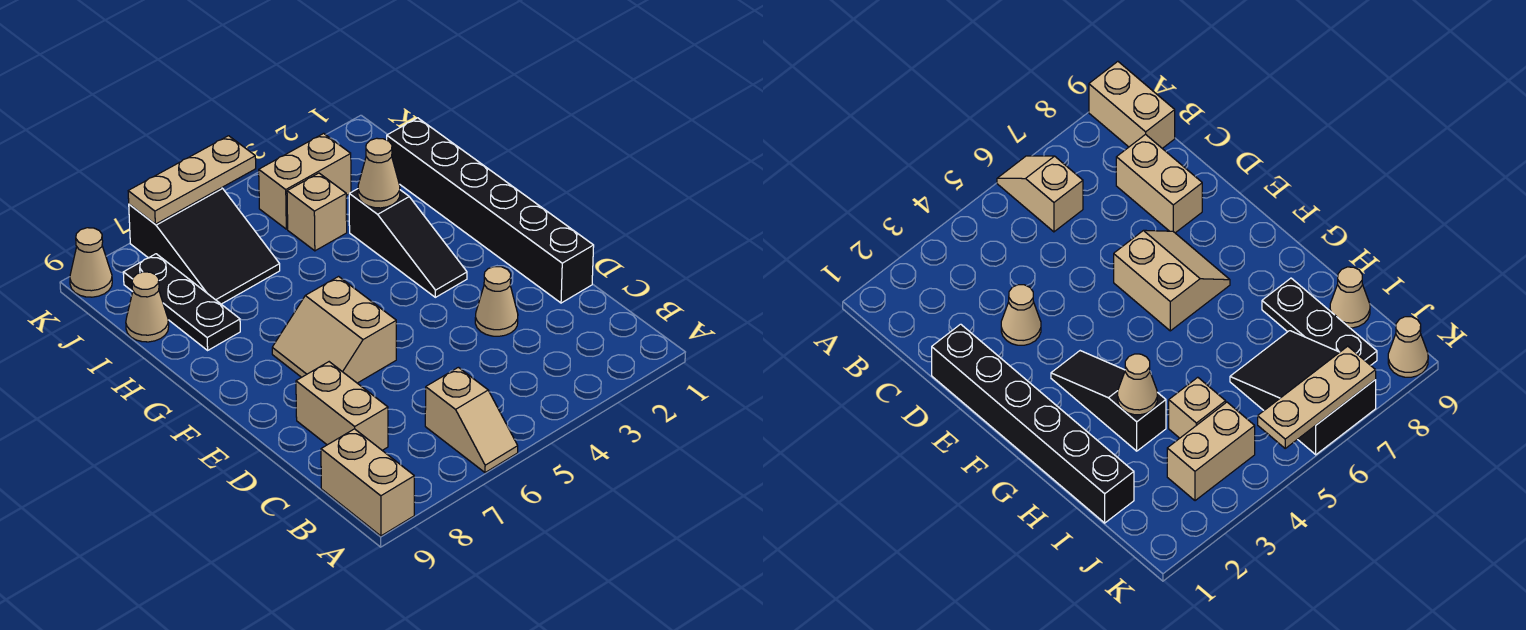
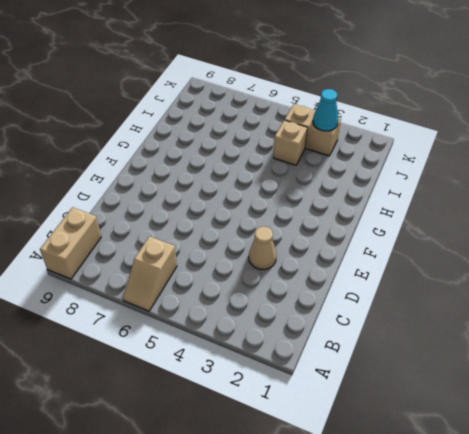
cyan 1x1 cone [313,89,338,131] -> none
none -> tan 1x2 brick [296,362,388,450]
none -> black 1x6 brick [387,118,594,303]
none -> tan 2x2 slope [272,277,396,383]

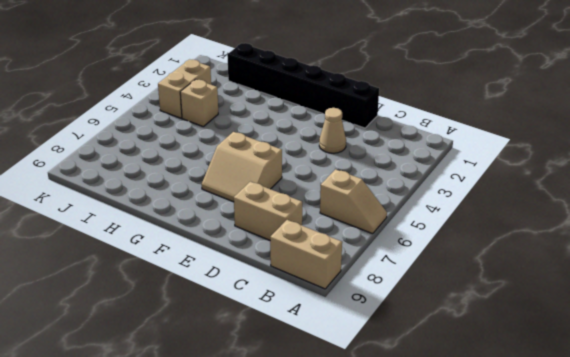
none -> black 1x3 slope [349,189,467,297]
none -> black 1x3 plate [123,254,240,350]
none -> black 2x3 slope [129,188,280,304]

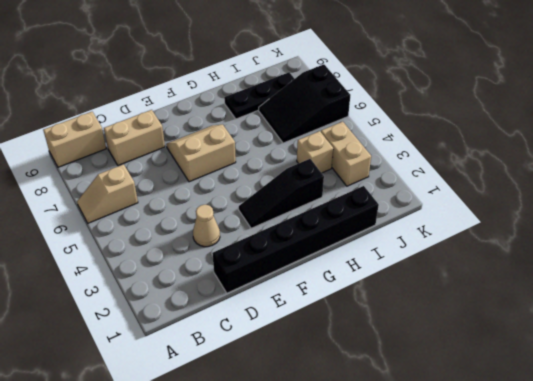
none -> tan 1x1 cone [126,272,169,342]
none -> tan 1x1 cone [70,228,112,297]
none -> tan 1x1 cone [358,138,400,208]

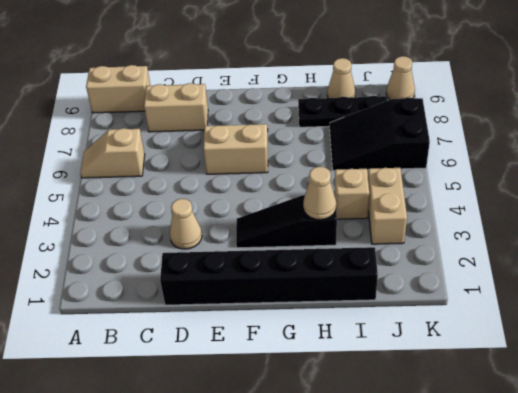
none -> tan 1x3 plate [128,136,256,224]

